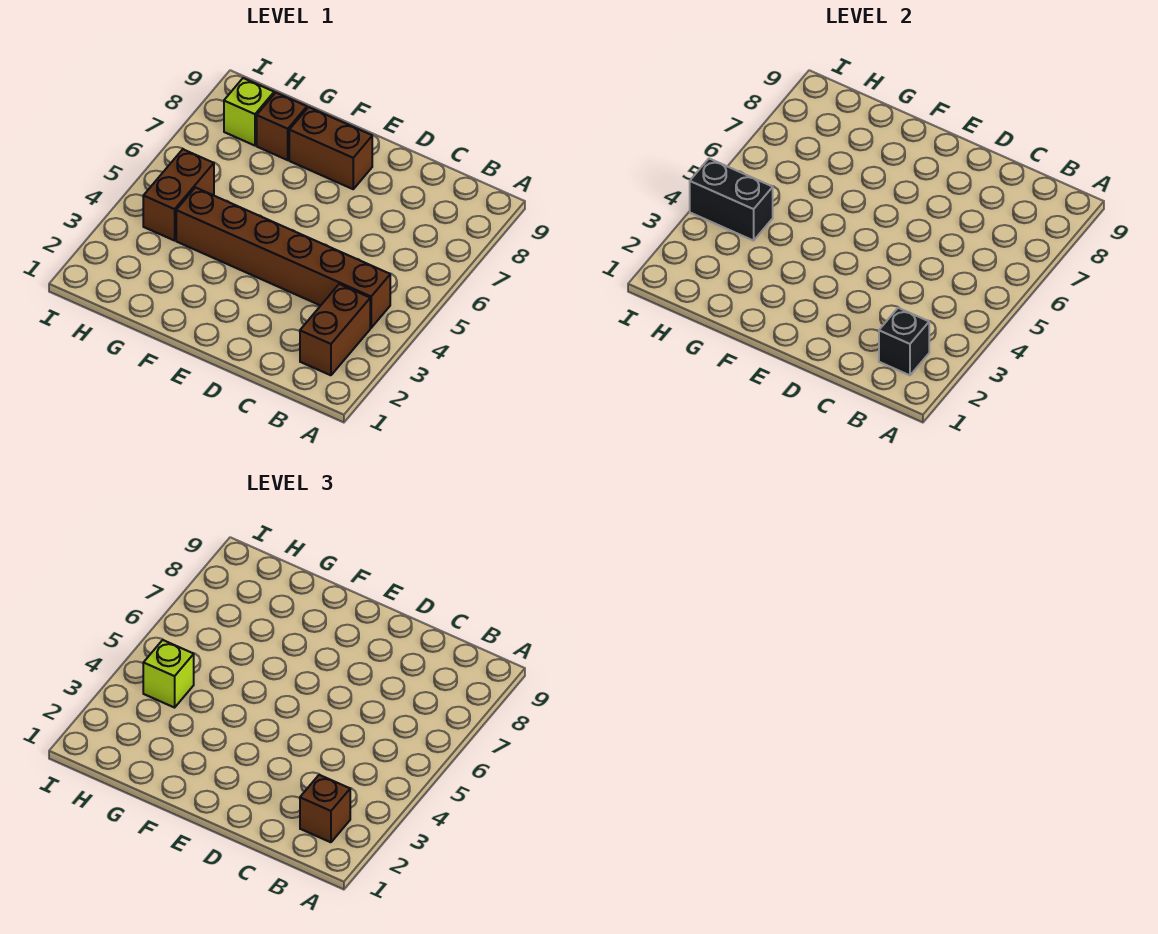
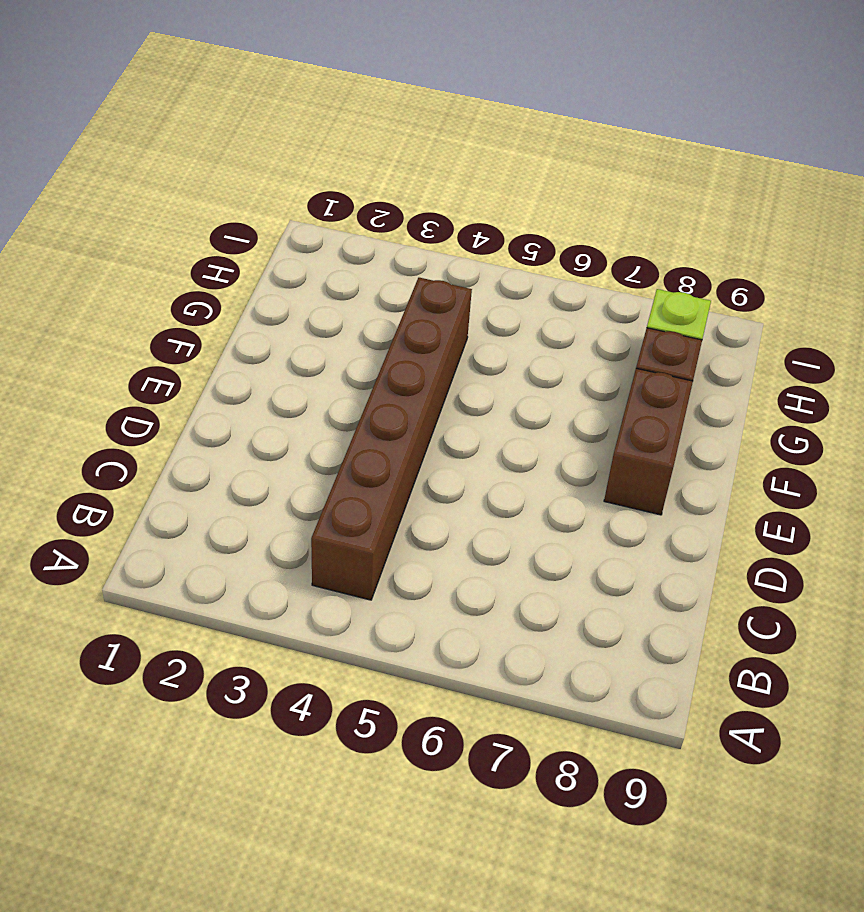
none -> brown 1x2 brick [300,284,370,375]
none -> brown 1x2 brick [143,149,214,241]

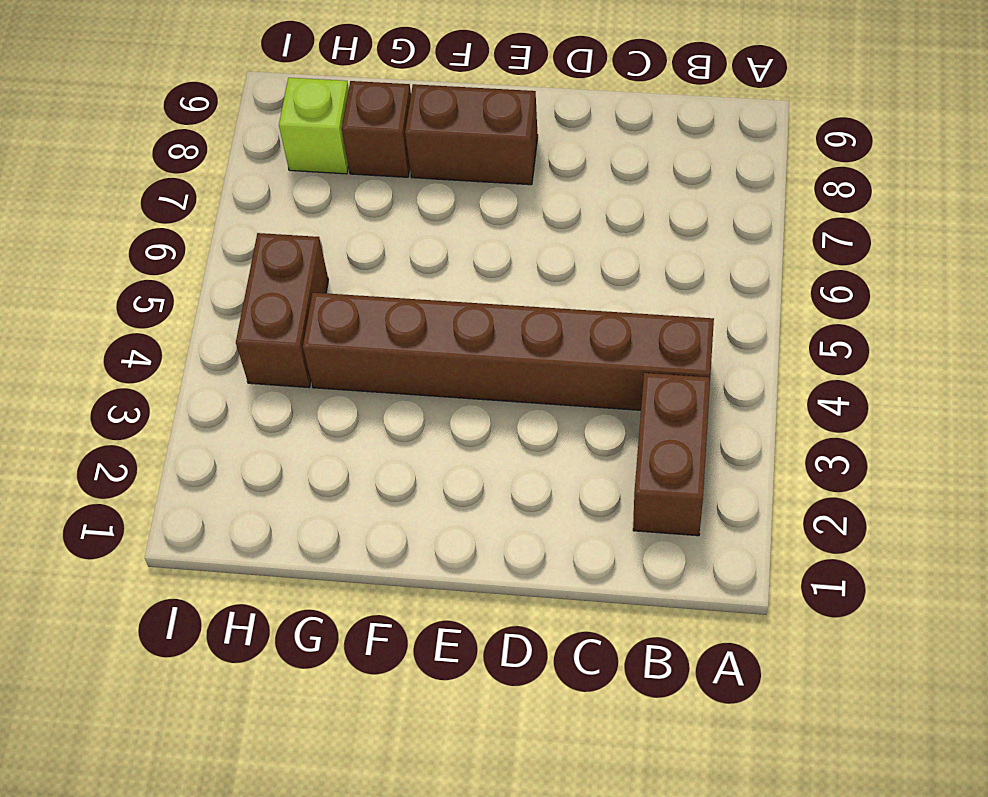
none -> black 1x1 brick [879,308,929,375]
none -> black 1x2 brick [690,159,773,241]

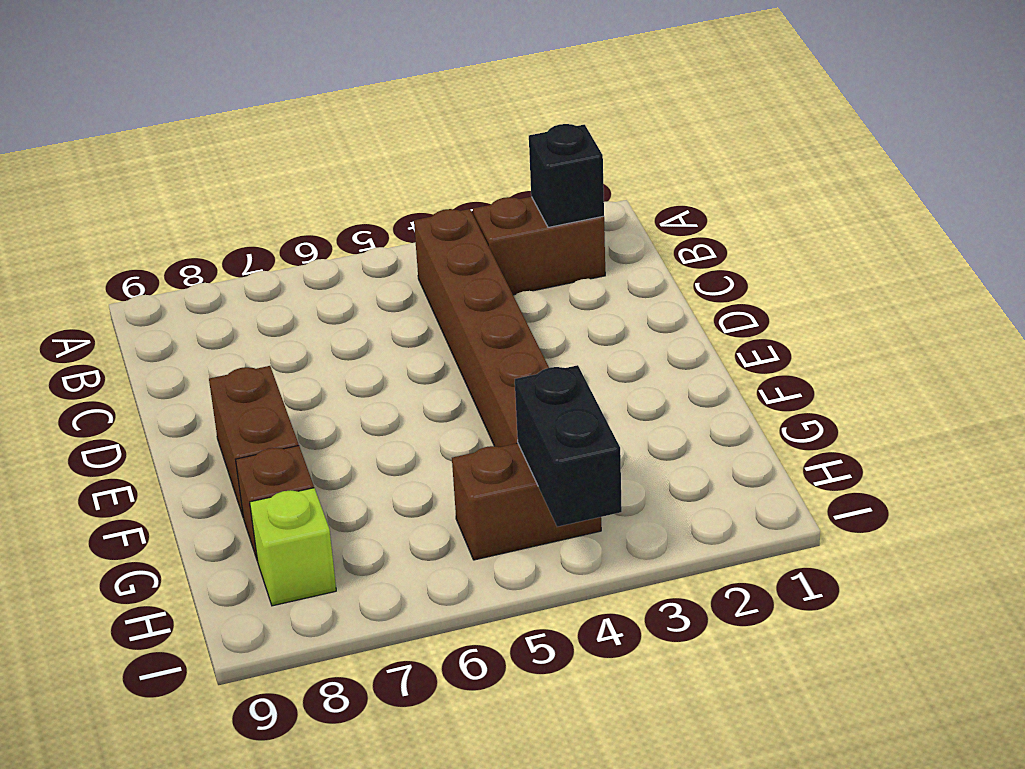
none -> brown 1x1 brick [300,775,350,842]
none -> lime 1x1 brick [143,640,194,708]

